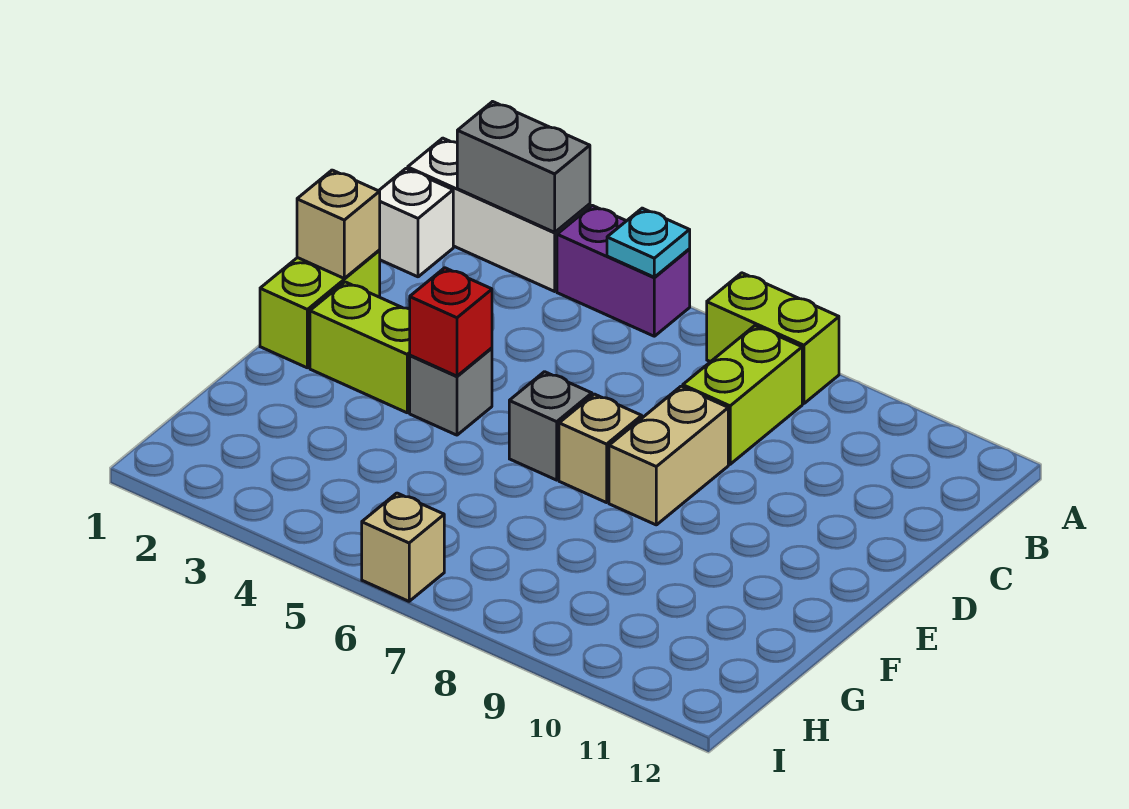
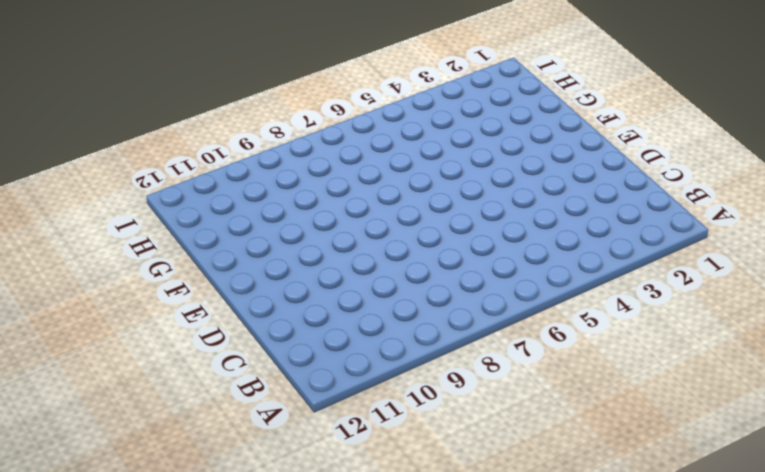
none -> white 1x3 brick [408,138,590,291]
none -> purple 1x2 brick [557,205,690,336]
none -> lime 1x2 brick [707,273,839,404]

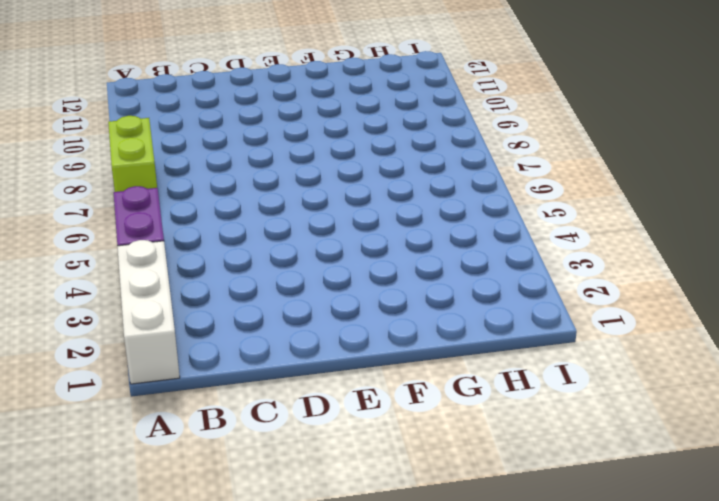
none -> white 1x1 brick [379,169,453,277]
none -> lime 1x2 brick [683,326,802,464]
none -> lime 1x2 brick [260,251,380,368]

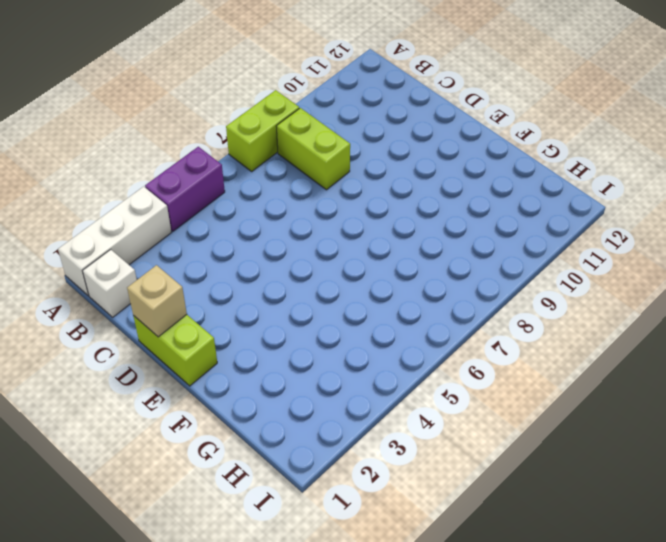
none -> tan 1x2 brick [609,386,728,525]
none -> lime 1x2 brick [310,282,410,413]
none -> grey 1x1 brick [410,348,492,435]

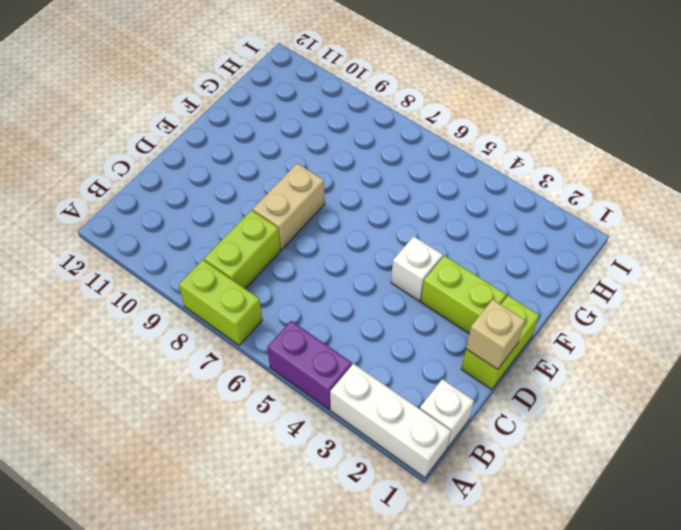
white 1x1 brick [391,236,443,301] -> grey 1x1 brick [410,348,492,435]
none -> grey 1x1 brick [509,372,592,480]
none -> tan 1x1 brick [559,394,642,503]
none -> tan 1x1 brick [362,493,444,601]

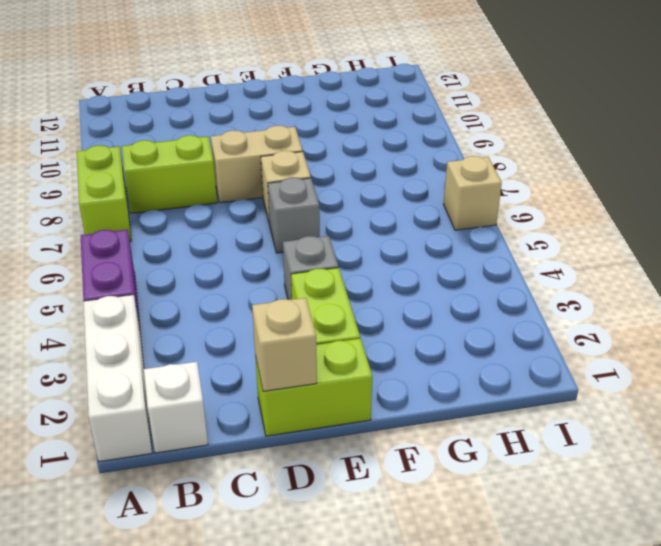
none -> grey 1x2 brick [457,102,590,232]
none -> cyan 1x1 plate [607,208,690,277]
none -> red 1x1 brick [410,268,492,376]

